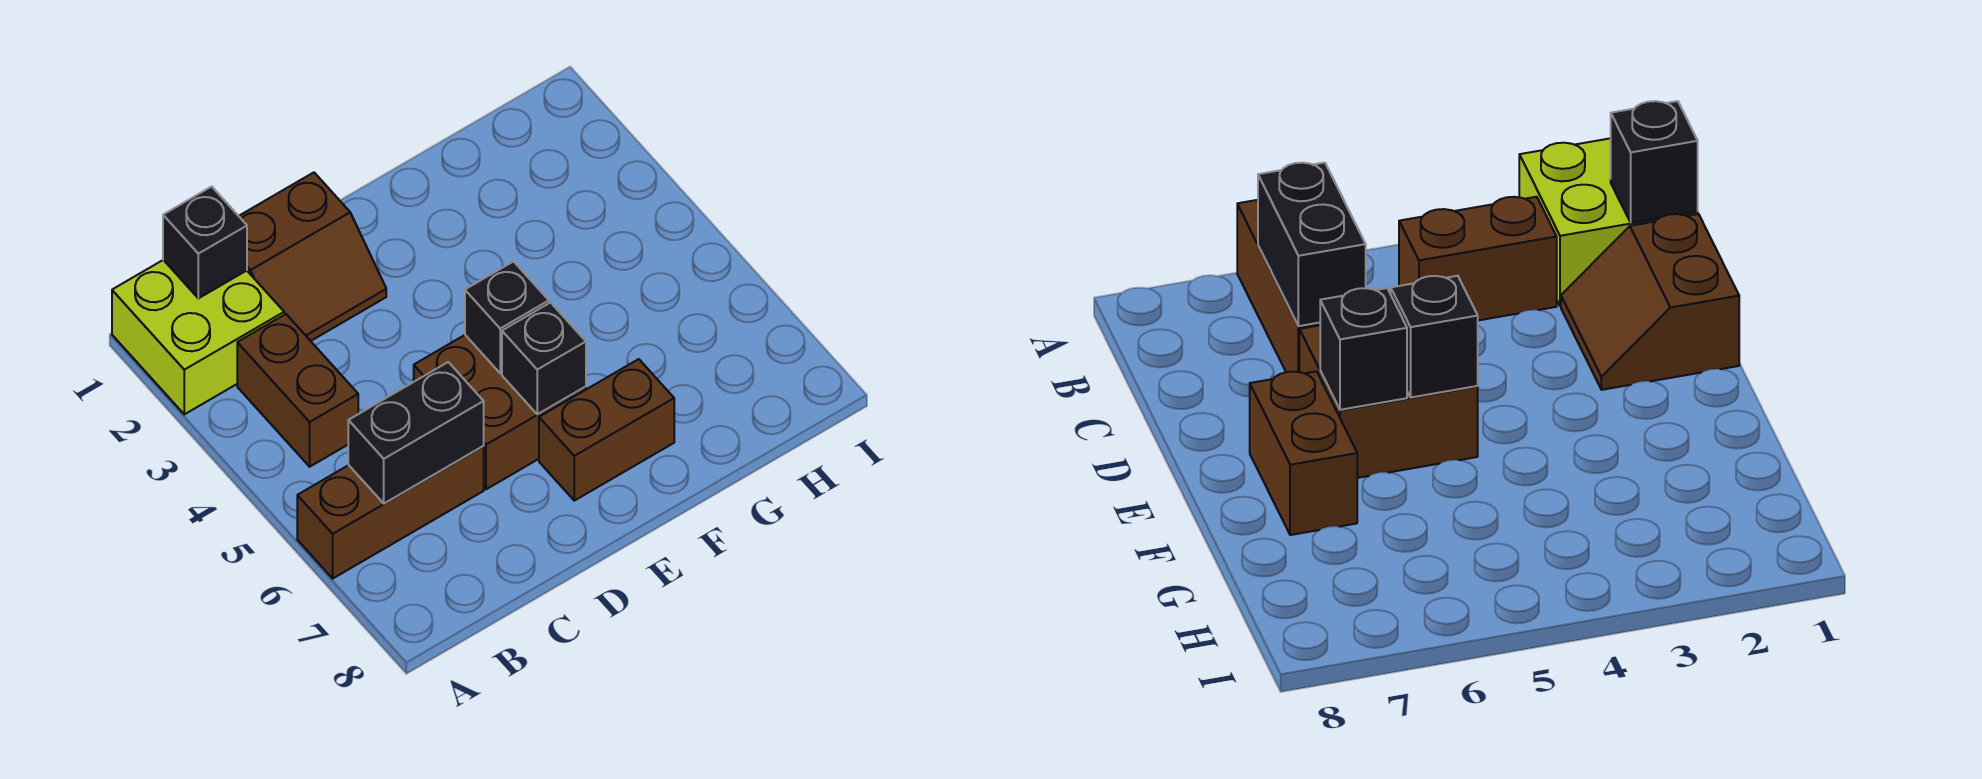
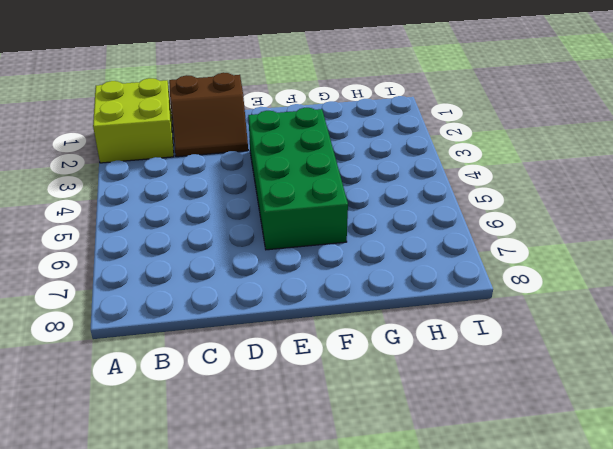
green 2x4 brick [248,108,348,250] -> brown 2x2 brick [414,335,586,489]
none -> brown 1x3 brick [297,446,484,578]
none -> brown 1x2 brick [237,314,358,467]

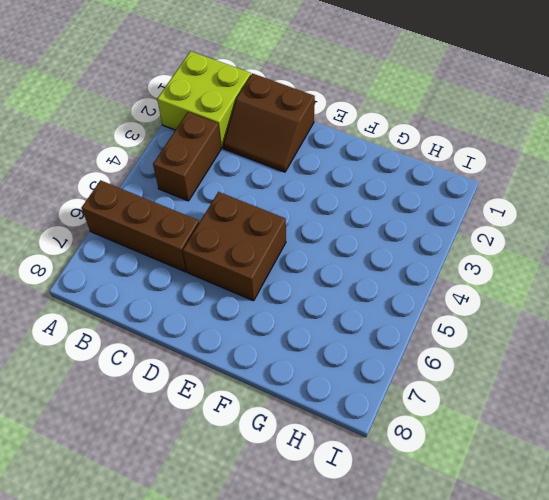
none -> brown 1x2 brick [539,359,674,501]
none -> black 1x1 brick [163,187,247,298]

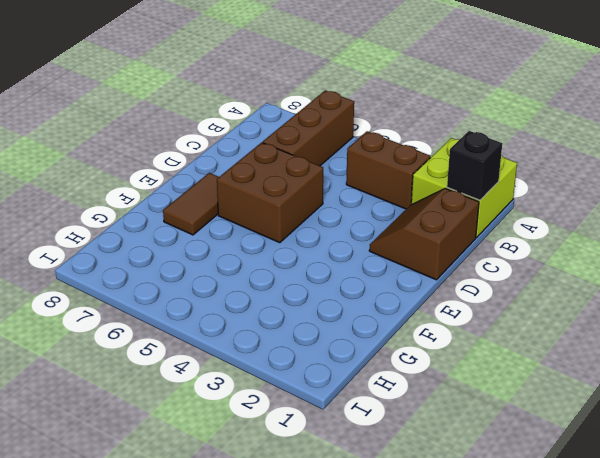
brown 1x2 tile [163,173,219,235] -> brown 1x2 brick [539,359,674,501]
none -> black 1x2 brick [348,362,484,503]
none -> black 1x1 brick [465,262,549,373]

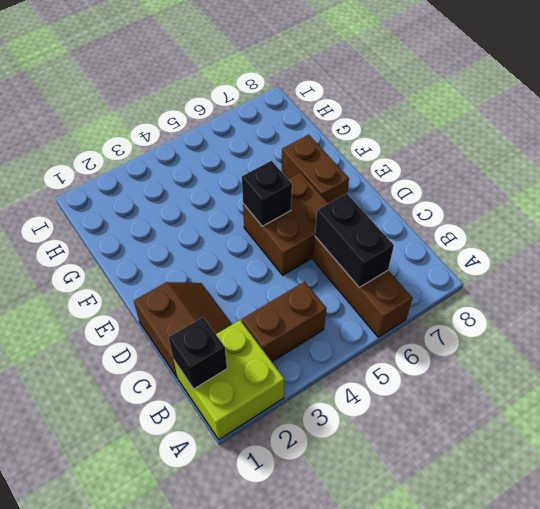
none -> black 1x1 brick [502,303,586,414]

